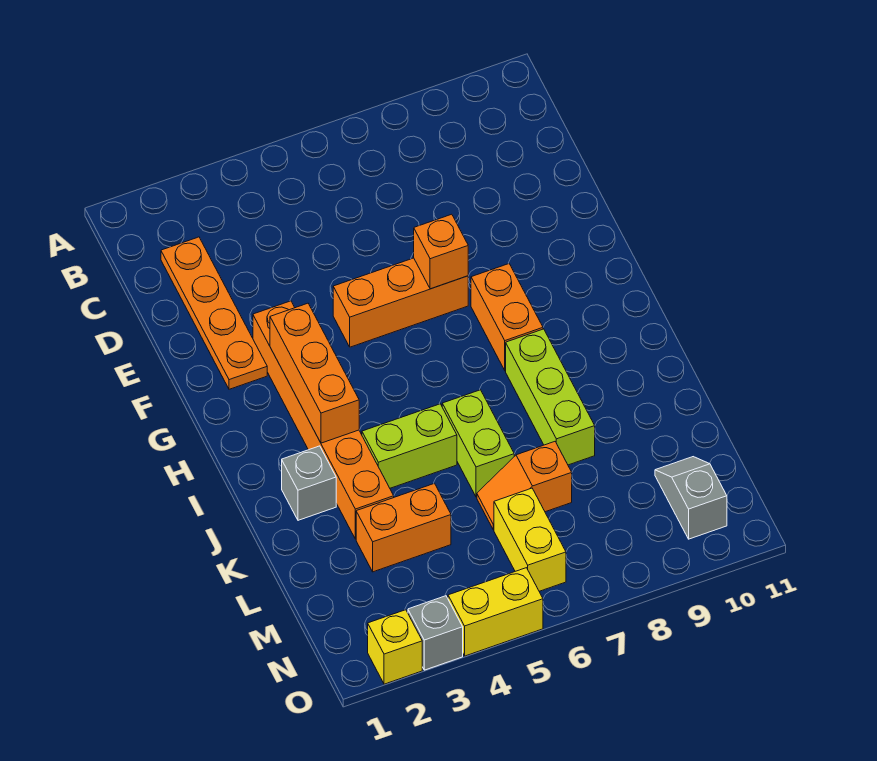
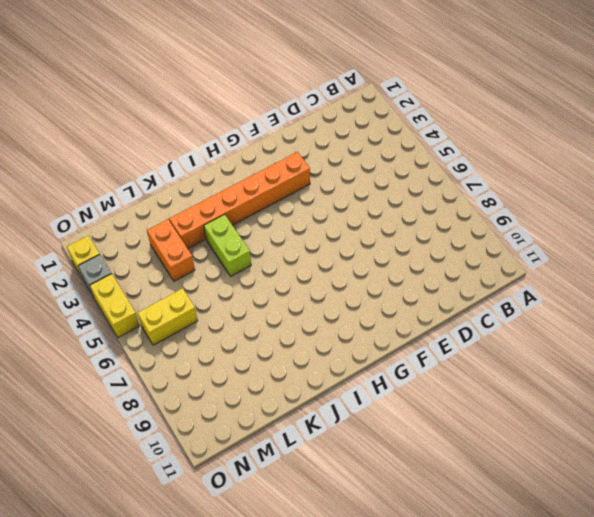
none -> orange 1x4 plate [161,237,267,389]
none -> orange 1x3 brick [333,258,468,347]
none -> orange 1x2 brick [471,264,543,371]

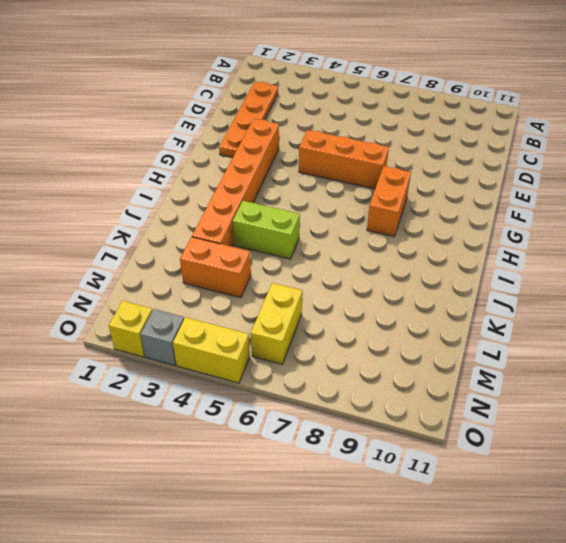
none -> lime 1x3 brick [506,329,595,465]
none -> grey 1x1 brick [282,446,336,520]
none -> lime 1x2 brick [442,390,514,497]

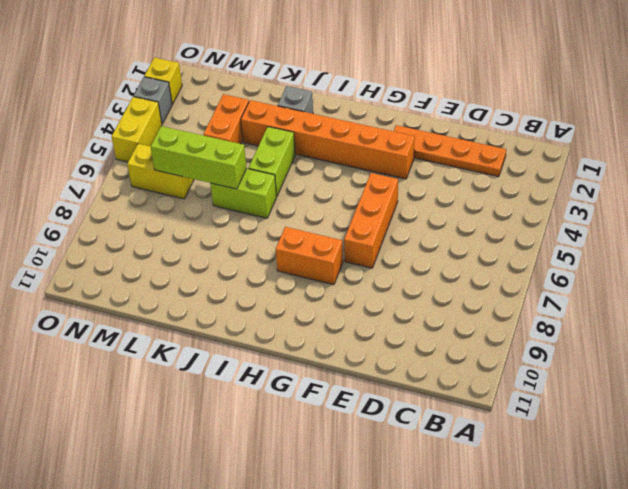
lime 1x3 brick [150,126,247,189] -> lime 1x3 brick moved to [506,329,595,465]
none -> orange 1x2 slope [477,442,572,530]
none -> grey 1x2 slope [655,457,727,539]
none -> orange 1x1 brick [414,214,468,289]

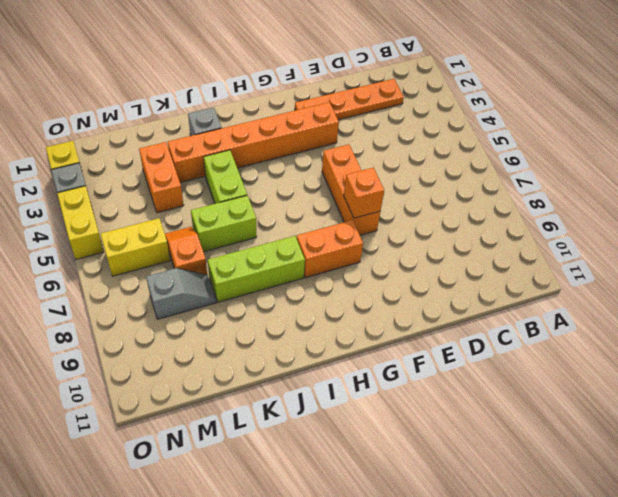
grey 1x2 slope [146,268,216,319] -> grey 1x2 slope moved to [655,457,727,539]
none -> orange 1x3 brick [270,303,359,443]

